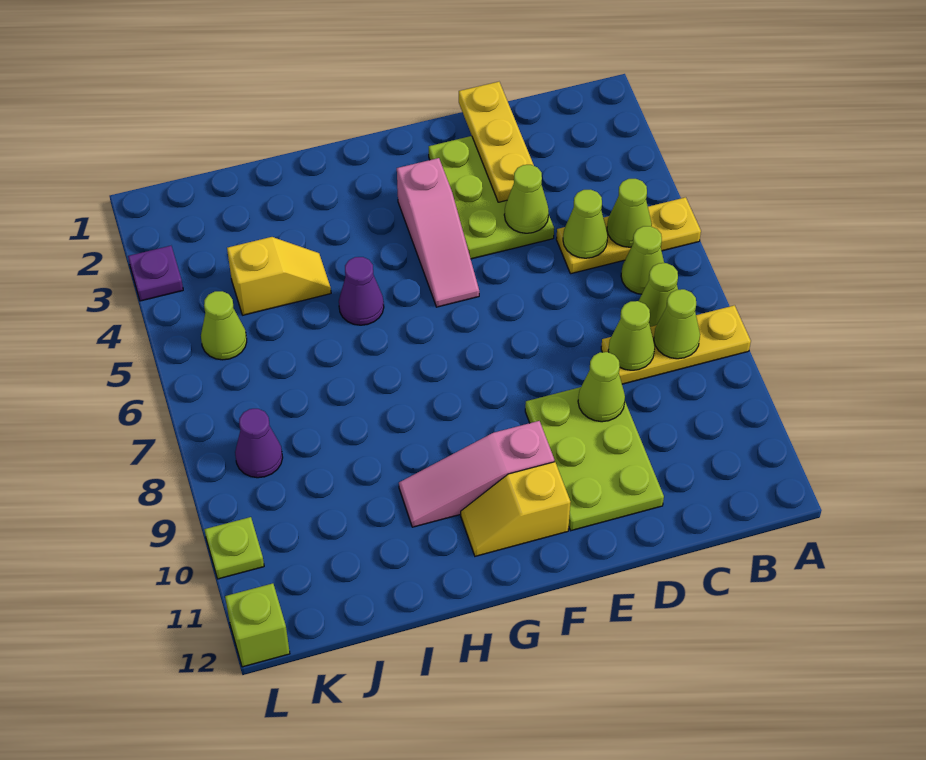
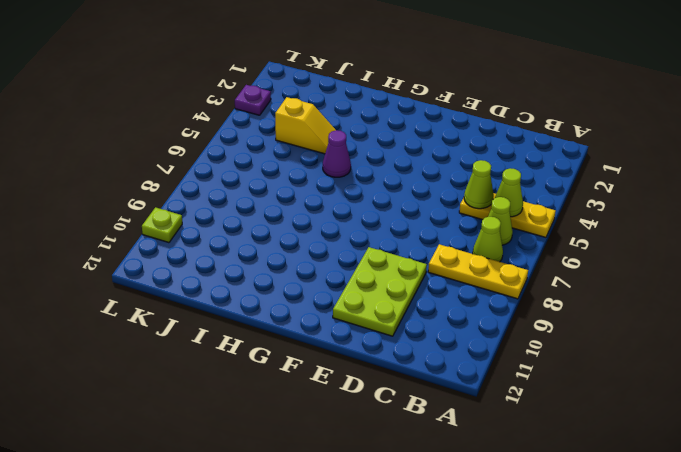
none -> lime 2x3 plate [429,136,554,259]
none -> pink 1x3 slope [397,158,479,307]
none -> pink 1x3 slope [399,421,554,527]

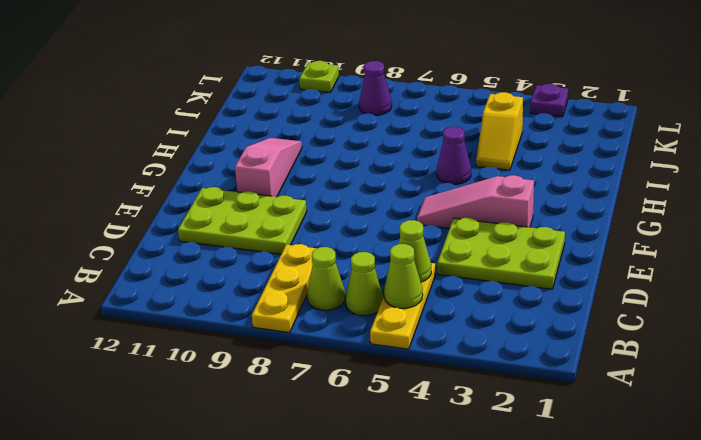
none -> yellow 1x2 slope [461,462,570,556]
none -> lime 1x1 cone [201,291,247,360]
none -> lime 1x1 brick [225,583,290,667]

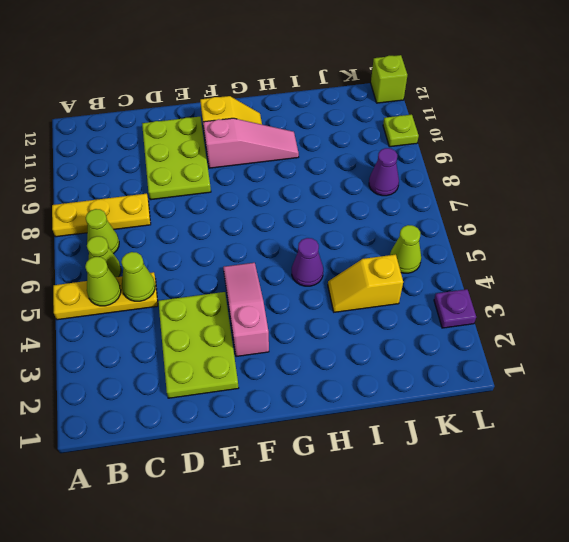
none -> lime 1x1 cone [654,289,700,359]
none -> lime 1x1 cone [608,301,655,370]
none -> yellow 1x3 plate [459,82,534,202]

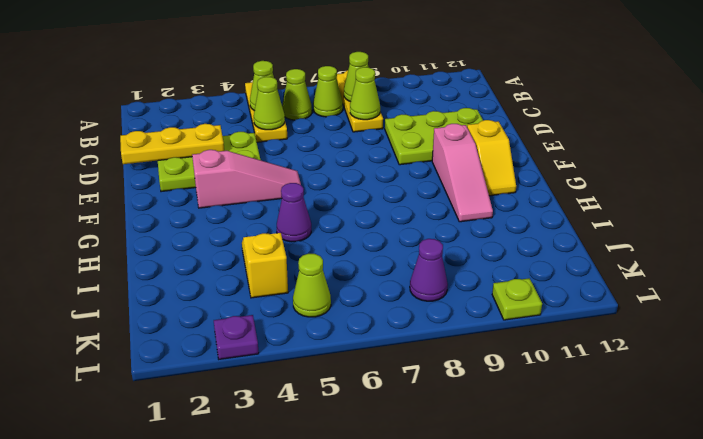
none -> lime 1x1 brick [225,583,290,667]
none -> lime 1x1 cone [504,165,549,233]
none -> lime 1x1 cone [578,352,625,422]

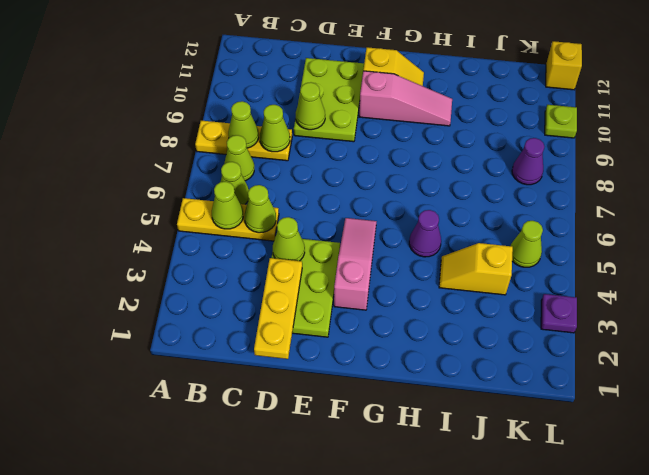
yellow 1x1 brick [546,41,582,90] -> lime 1x1 brick [225,583,290,667]

